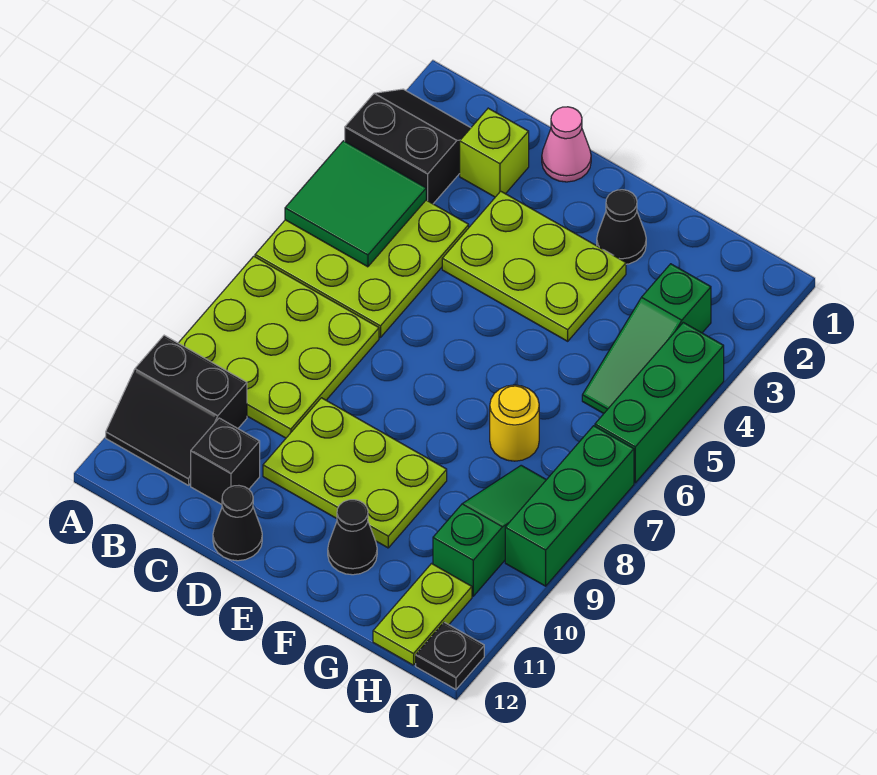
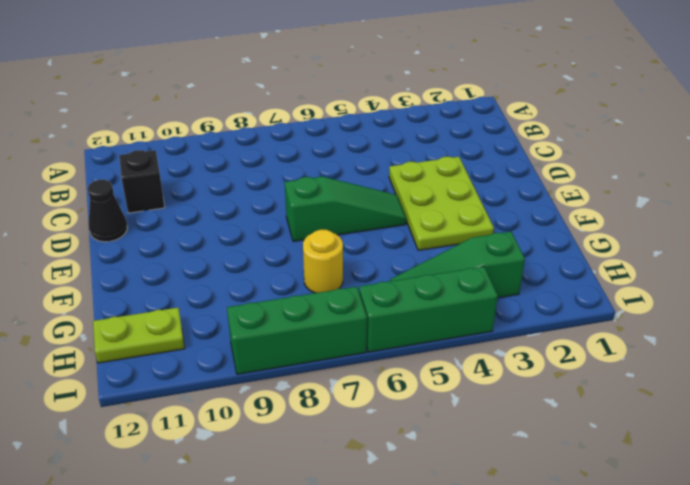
green 1x3 slope [285,177,406,242] -> green 1x3 slope moved to [433,465,546,596]
none -> black 2x2 slope [345,89,470,204]
none -> lime 3x3 plate [255,200,469,338]
none -> lime 3x3 plate [179,256,379,438]

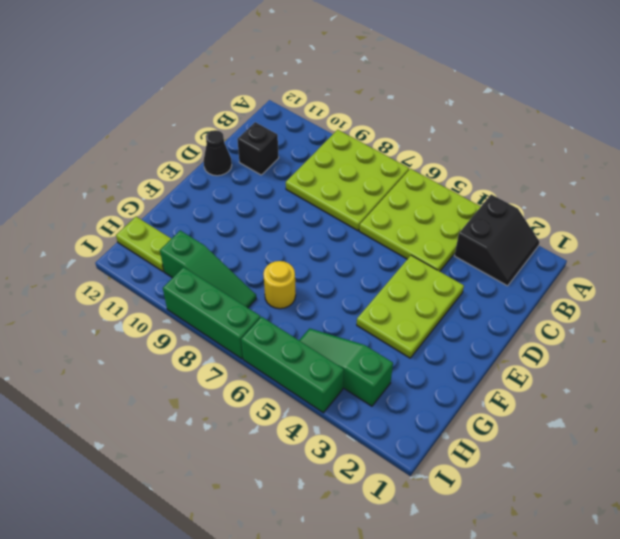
none -> black 2x2 slope [106,335,247,485]
none -> lime 1x1 brick [460,108,529,197]
none -> pink 1x1 cone [542,107,591,182]

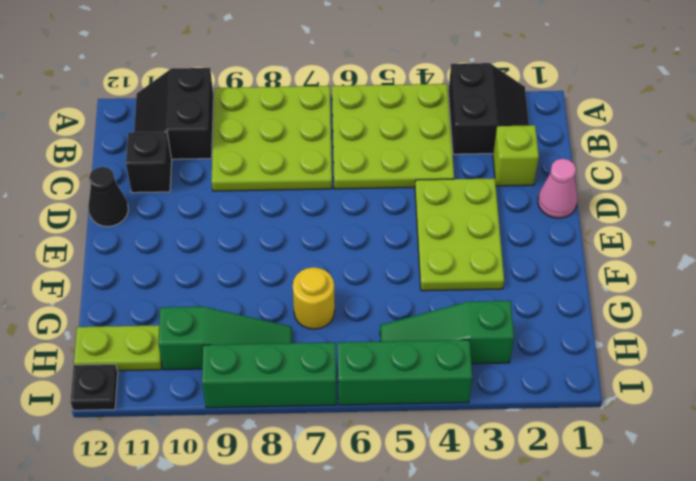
none -> lime 2x3 plate [263,398,447,548]
none -> black 1x1 cone [597,190,646,264]
none -> black 1x1 cone [328,500,377,575]

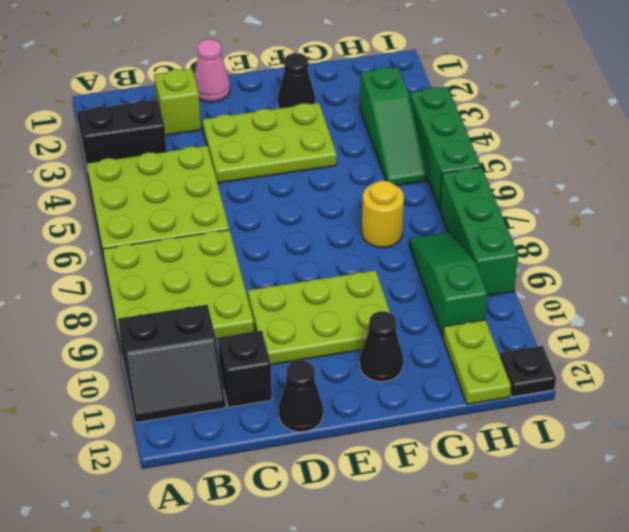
none -> green 2x2 tile [285,141,426,267]

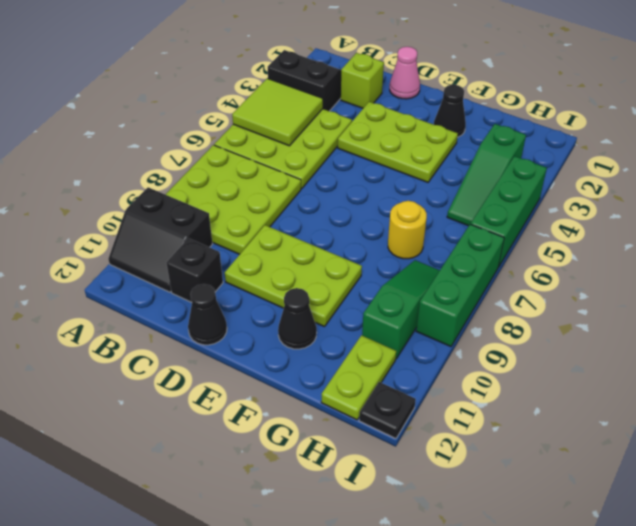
lime 2x2 tile [232,78,323,146] -> green 2x2 tile [285,141,426,267]

